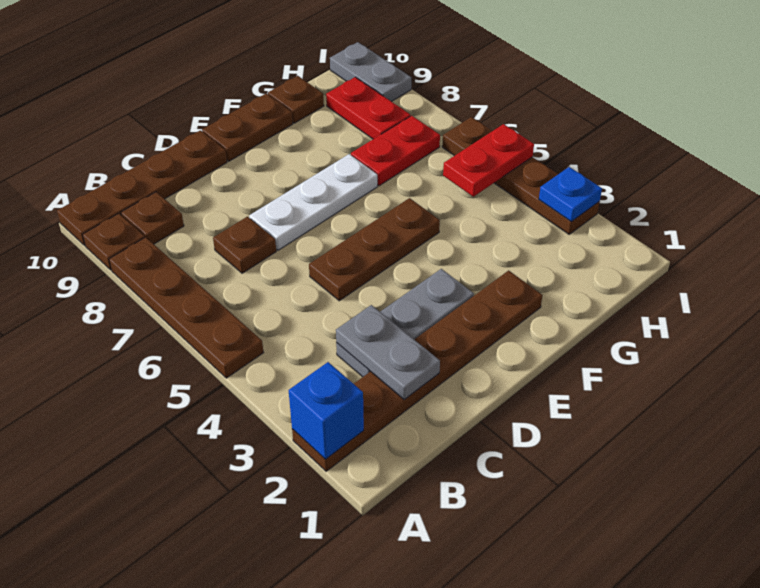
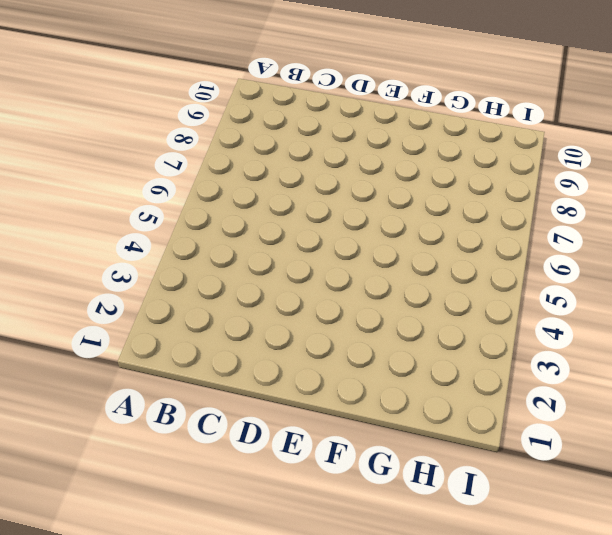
none -> brown 1x6 plate [292,270,543,471]
none -> brown 1x4 plate [109,237,264,378]
none -> brown 1x1 plate [83,213,145,270]

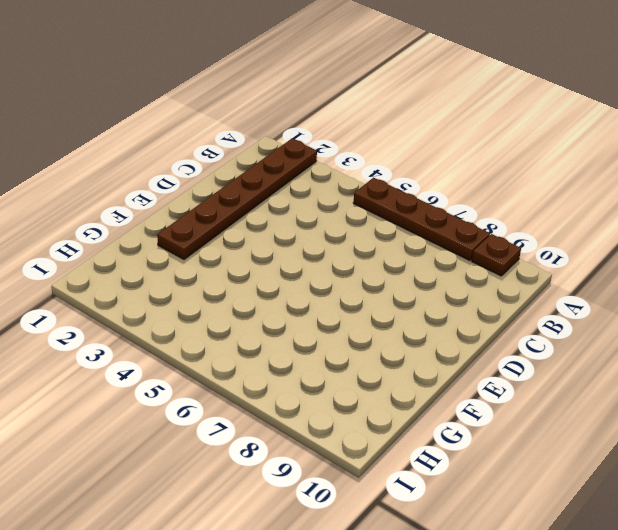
none -> brown 1x4 plate [57,130,227,245]
none -> brown 1x1 plate [121,192,184,244]
none -> grey 1x3 plate [336,269,474,377]

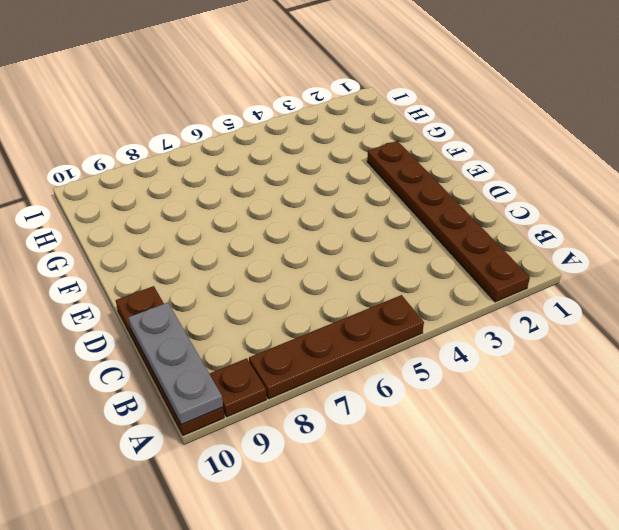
grey 1x3 plate [128,303,223,425] -> grey 1x3 plate moved to [336,269,474,377]
none -> brown 1x1 plate [121,192,184,244]
none -> brown 1x1 plate [213,217,276,273]
none -> brown 1x3 plate [309,198,440,301]

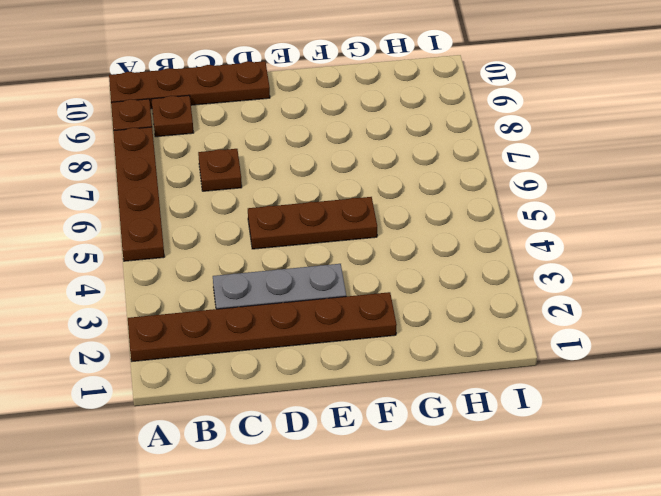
none -> white 1x3 plate [249,154,377,250]
none -> brown 1x2 plate [202,93,293,161]
none -> red 1x2 plate [351,116,440,186]

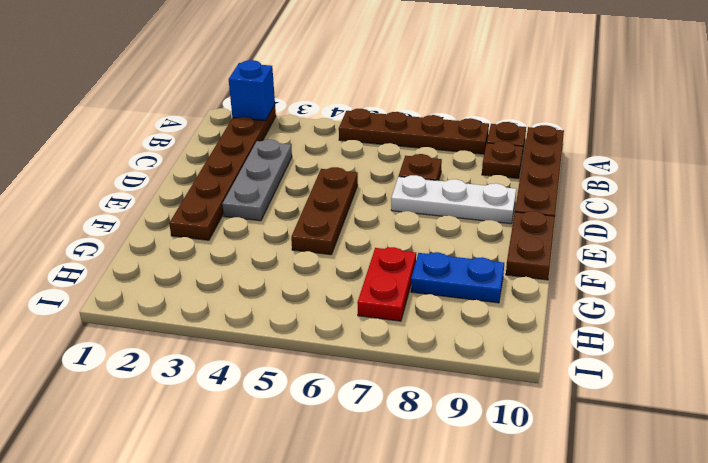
white 1x3 plate [391,175,516,224] -> white 1x3 plate turned to [249,154,377,250]
blue 1x2 plate [411,252,504,303] -> none
none -> brown 1x1 plate [268,76,324,123]
none -> red 1x2 plate [326,77,410,139]
none -> brown 1x4 plate [442,117,599,234]

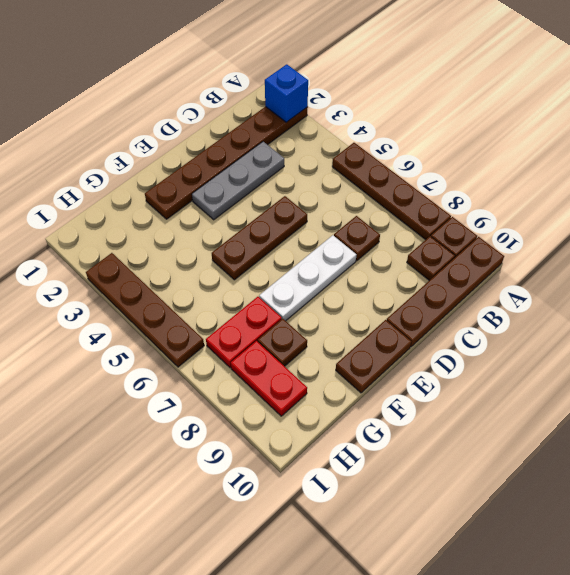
brown 1x1 plate [258,319,307,366] -> brown 1x1 plate moved to [268,76,324,123]
none -> grey 1x2 plate [330,42,411,102]
none -> grey 1x2 plate [336,305,440,400]
none -> red 1x2 plate [443,124,534,197]

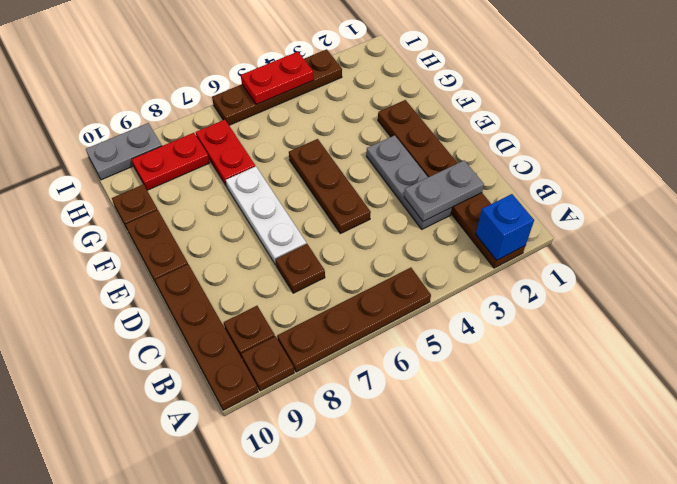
red 1x2 plate [241,52,314,105] -> red 1x2 plate turned to [443,124,534,197]
none -> blue 1x1 plate [539,167,602,222]

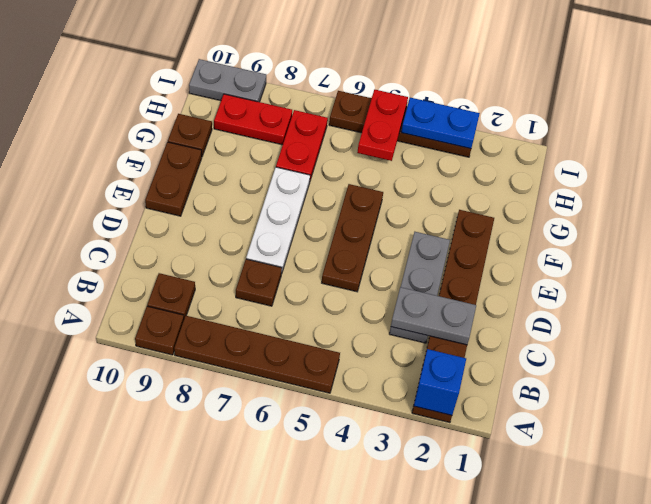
blue 1x2 plate [401,98,480,149] -> blue 1x1 plate [539,167,602,222]
none -> brown 1x4 plate [57,130,227,245]

